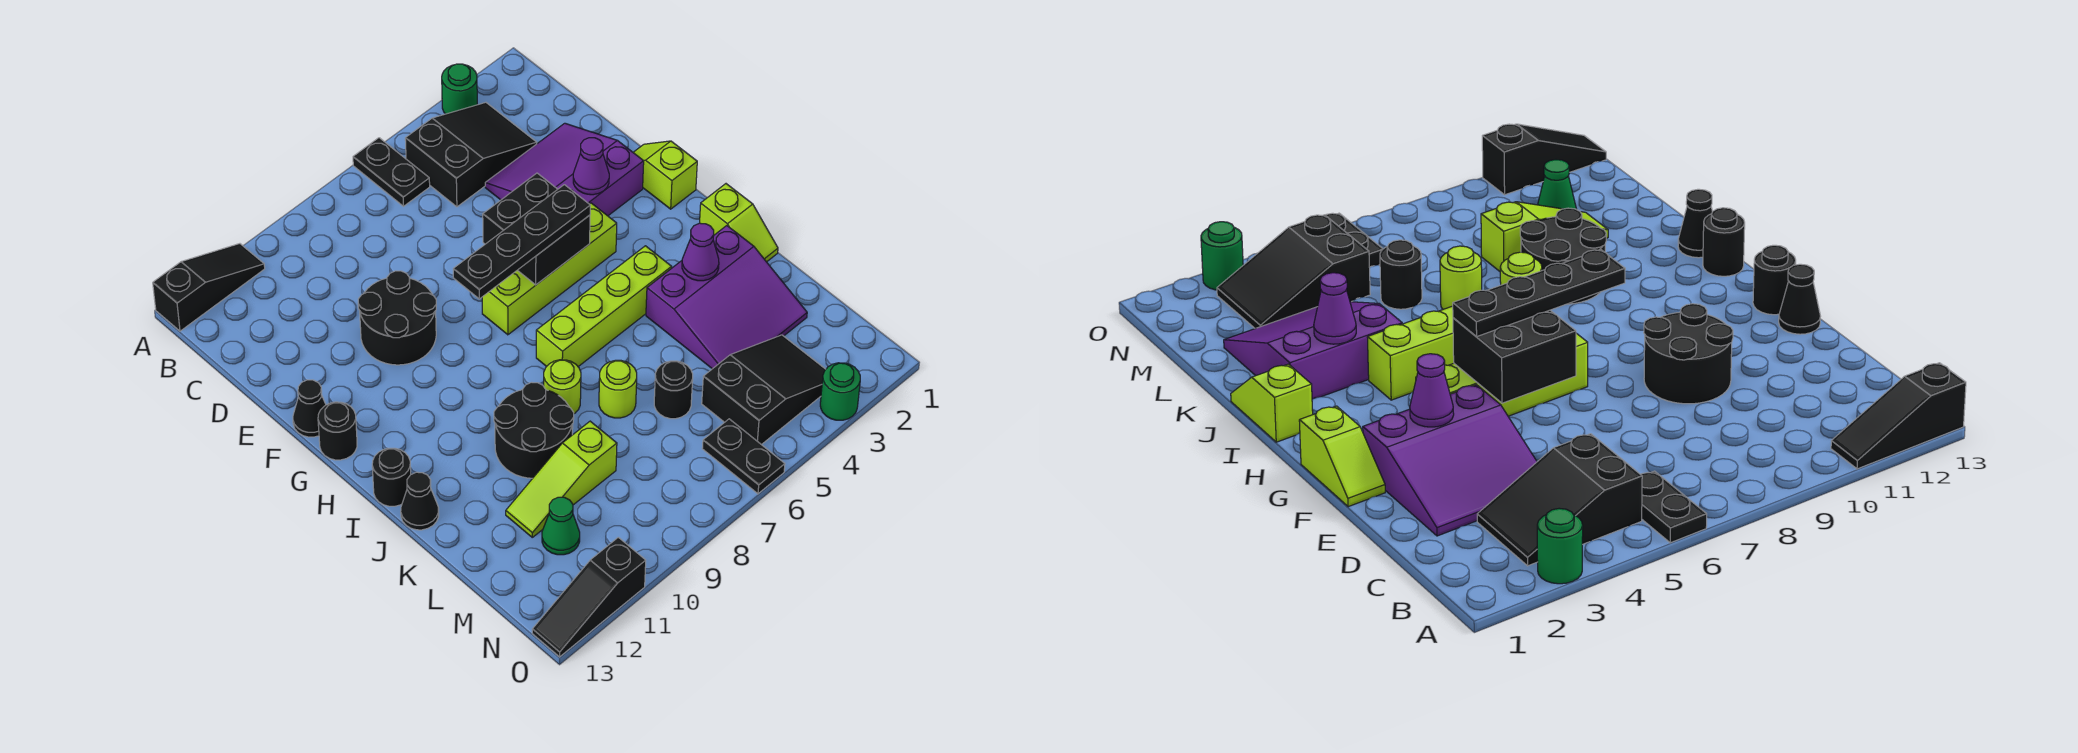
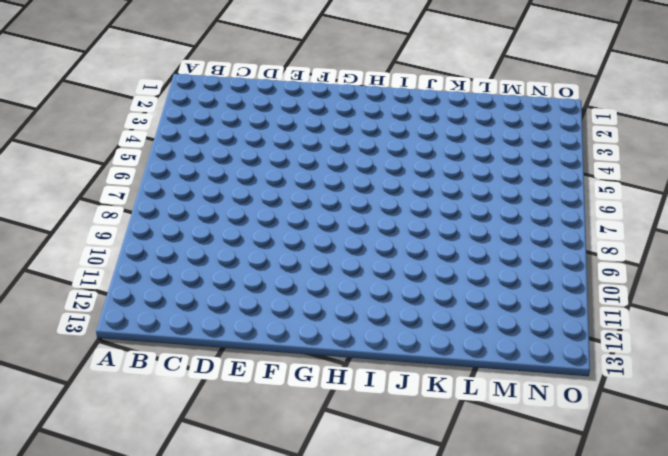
none -> green 1x1 round brick [442,64,477,114]
none -> black 1x2 plate [353,138,430,206]
none -> black 1x3 slope [153,244,265,331]

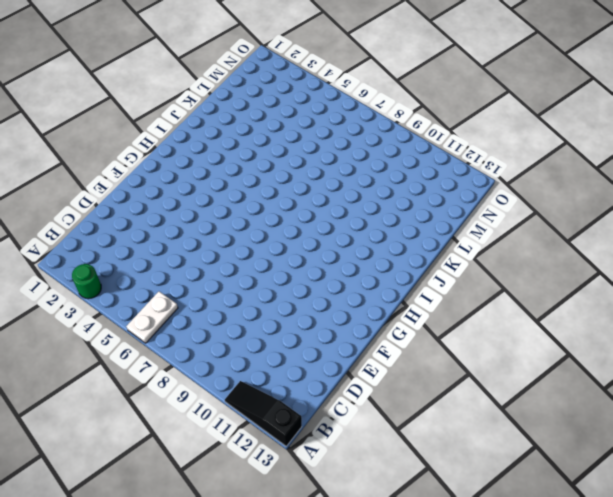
white 1x2 plate [126,291,178,343] -> black 1x2 plate [353,138,430,206]
none -> black 2x3 slope [405,102,537,207]
none -> purple 3x3 slope [485,123,644,216]
none -> black 2x2 round brick [358,271,436,365]

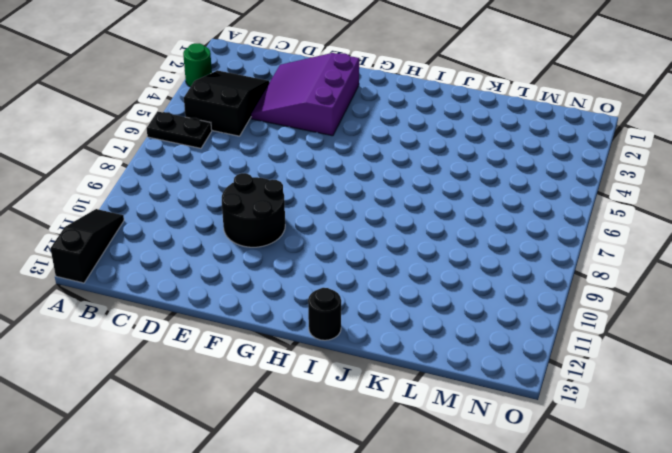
none -> lime 1x2 slope [633,141,697,209]
none -> black 1x1 cone [293,380,326,437]
none -> lime 1x4 brick [482,203,617,335]

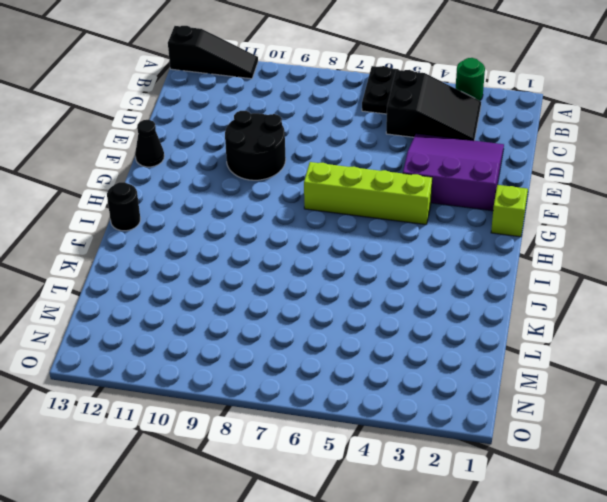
none -> black 1x1 round brick [318,402,357,460]
none -> lime 1x2 slope [700,184,778,262]
none -> lime 1x4 brick [536,246,672,367]

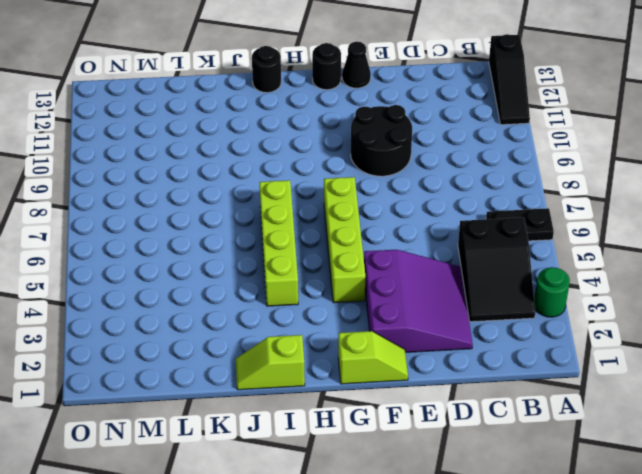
none -> purple 3x3 slope [646,226,807,369]
none -> lime 1x1 round brick [544,360,581,414]
none -> black 2x2 round brick [494,382,574,478]

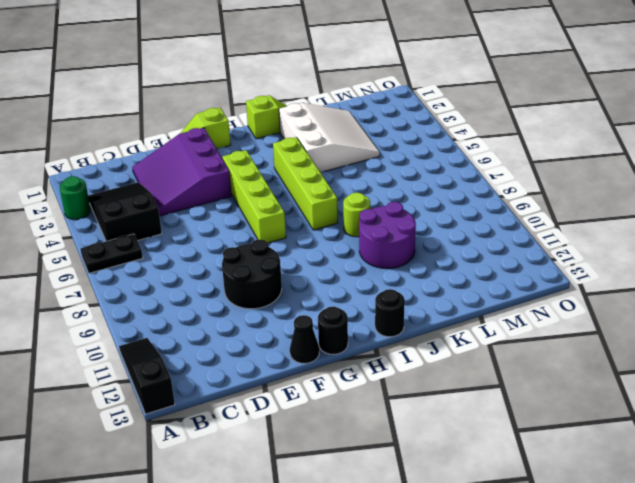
white 3x3 slope [279,103,380,172] -> purple 3x3 slope [646,226,807,369]
purple 2x2 round brick [359,202,416,269] -> black 2x2 round brick [494,382,574,478]
none -> black 1x1 cone [401,472,439,530]
none -> lime 1x1 round brick [599,360,637,418]
none -> black 1x1 round brick [654,361,693,419]

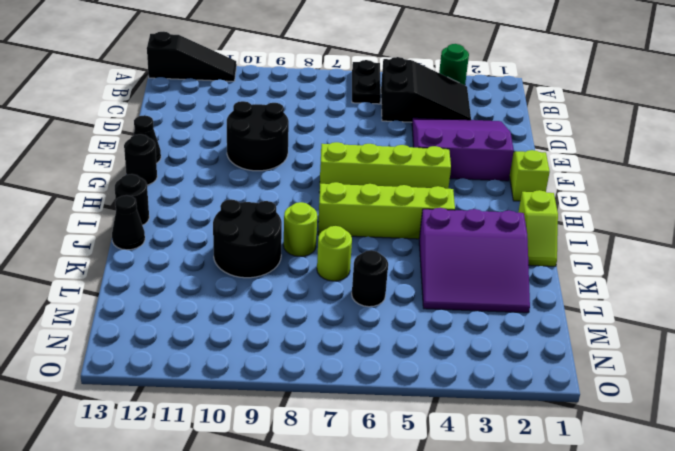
none -> lime 1x3 slope [506,421,617,537]
none -> black 2x3 slope [702,335,826,445]
none -> green 1x1 cone [542,497,580,555]

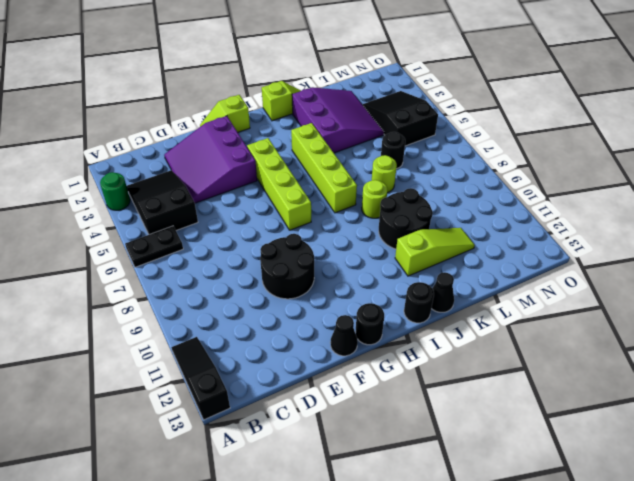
lime 1x3 slope [395,228,475,276] -> lime 1x3 slope turned to [506,421,617,537]
none -> green 1x1 cone [542,497,580,555]
none -> black 1x2 plate [702,419,785,494]
none -> green 1x1 round brick [820,363,860,420]

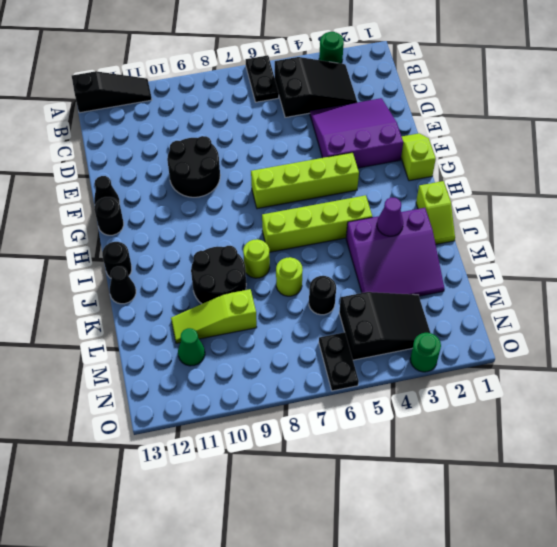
none -> black 1x3 slope [532,537,646,657]
none -> purple 1x1 cone [573,138,609,195]
none -> black 2x2 brick [483,173,590,285]

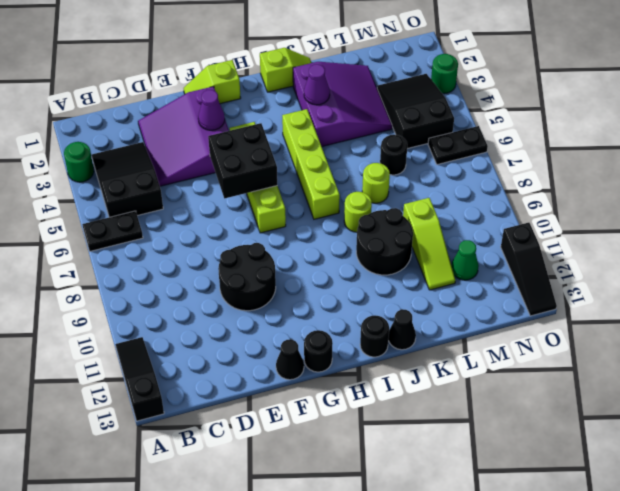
none -> black 1x4 plate [453,185,590,299]

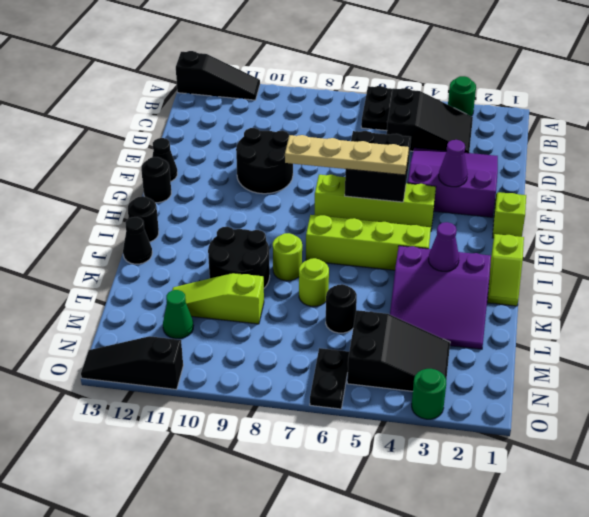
tan 1x4 plate [285,135,409,175] -> black 1x4 plate [453,185,590,299]

